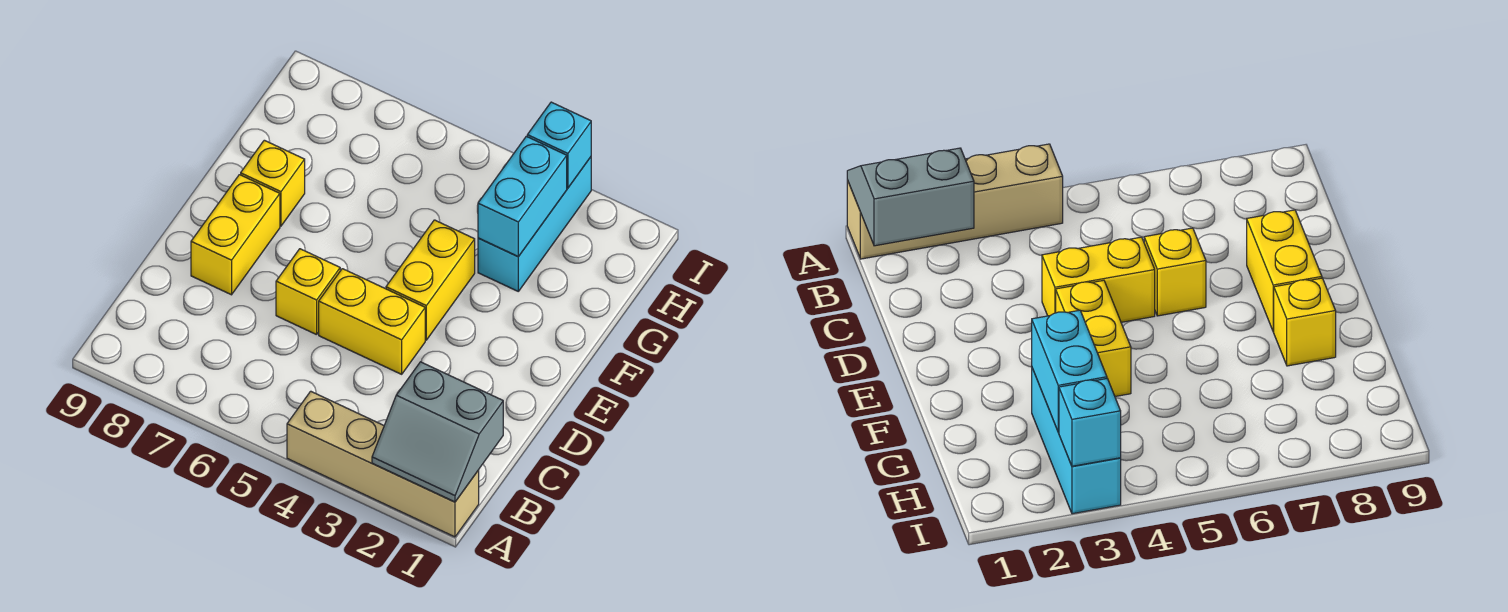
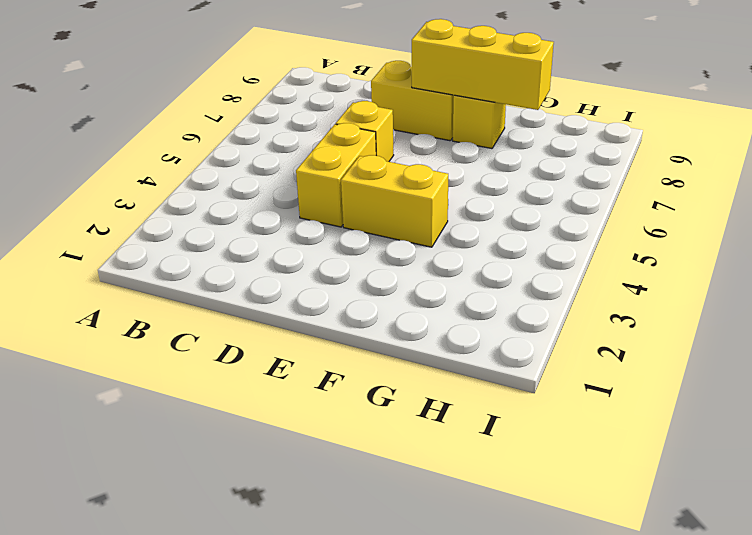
yellow 1x3 brick [412,19,554,110] -> none
none -> tan 1x4 brick [287,391,479,537]
none -> cyan 1x3 brick [478,157,591,291]

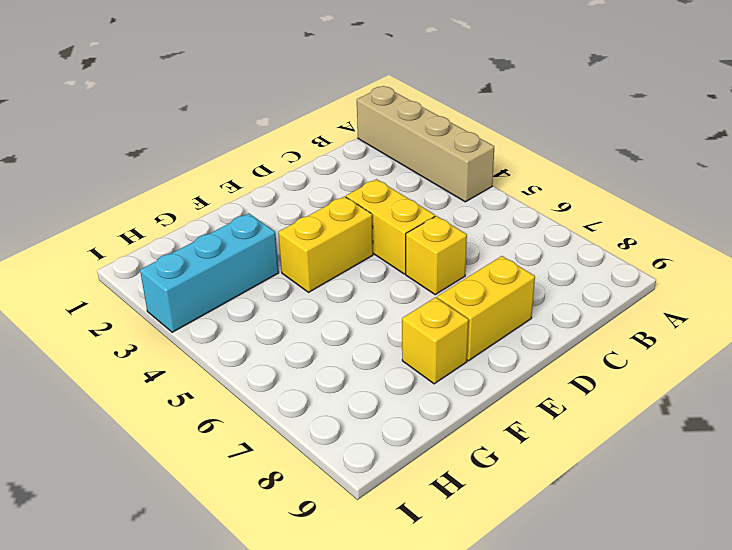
none -> grey 2x2 slope [372,362,503,502]
none -> cyan 1x2 brick [478,136,567,257]

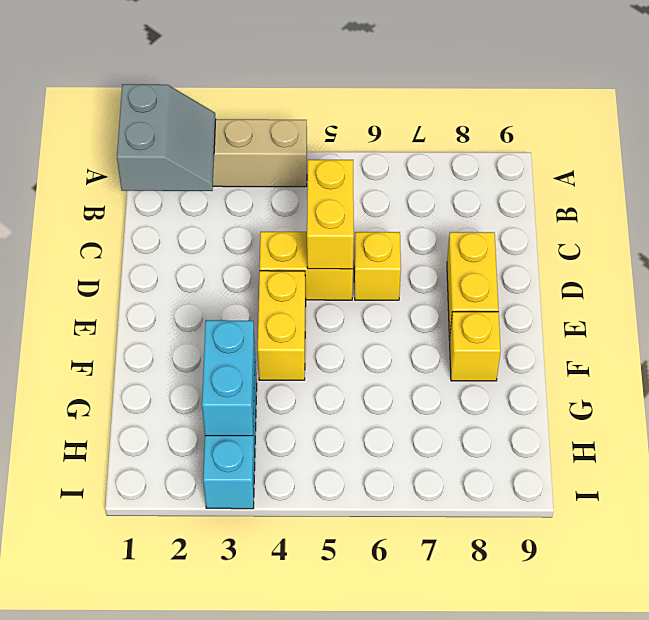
grey 2x2 slope [117,84,216,191] -> grey 2x2 slope turned to [372,362,503,502]
yellow 1x2 brick [307,160,354,269] -> none
none -> cyan 1x1 brick [527,102,591,188]

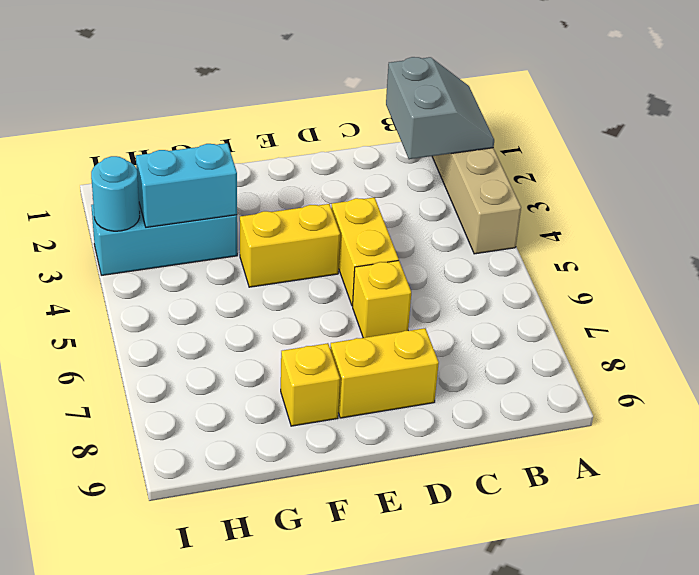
cyan 1x1 round brick [91,156,140,231] -> cyan 1x1 brick [527,102,591,188]

